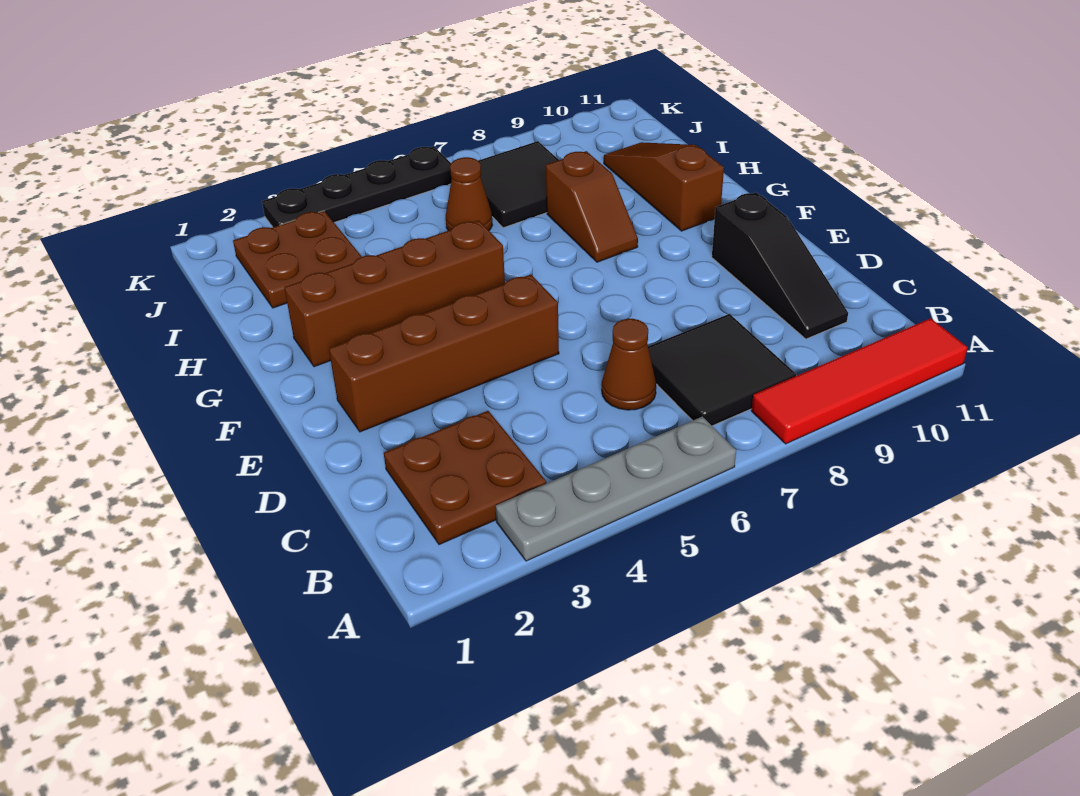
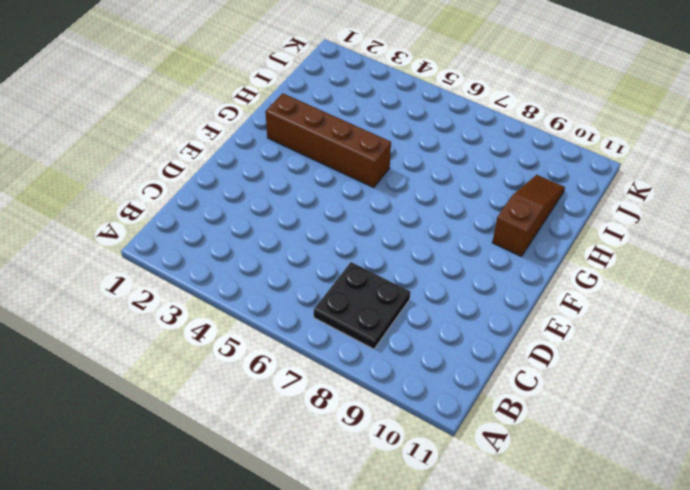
black 2x2 plate [314,262,410,349] -> black 2x2 tile [648,314,796,426]
none -> grey 1x4 plate [495,416,736,561]
none -> red 1x4 tile [751,318,968,444]
none -> brown 2x2 plate [384,411,546,545]

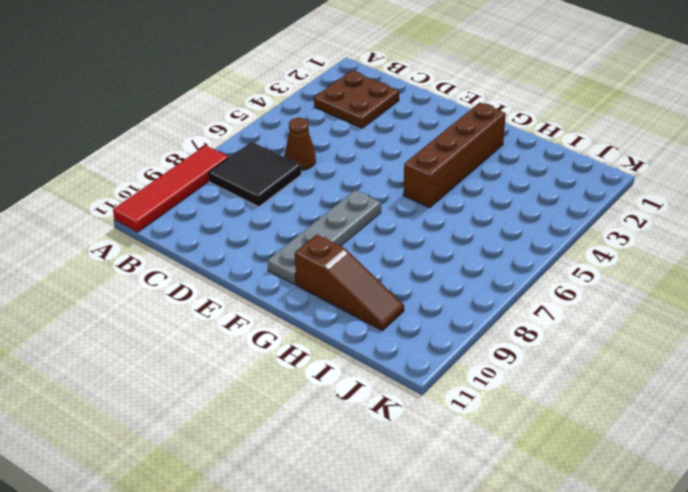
grey 1x4 plate [267,190,381,284] -> grey 1x4 plate moved to [495,416,736,561]
none -> black 1x3 slope [712,192,848,339]
none -> brown 1x4 brick [329,275,559,432]
none -> brown 1x2 slope [546,151,638,262]

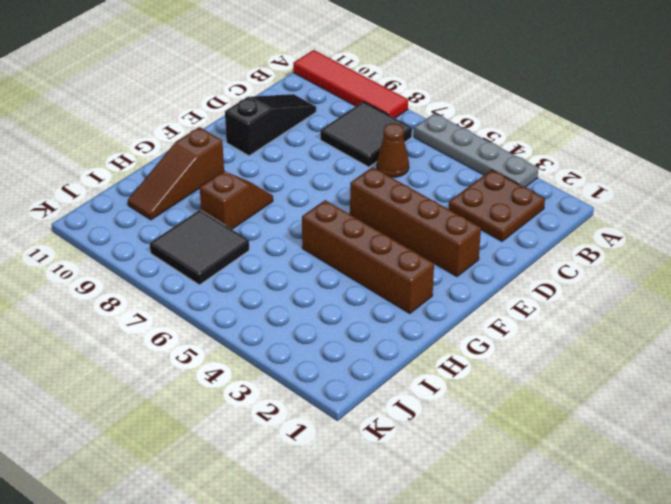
none -> brown 2x2 plate [233,211,362,308]
none -> brown 1x1 cone [446,157,492,231]
none -> black 1x4 plate [262,147,452,227]

